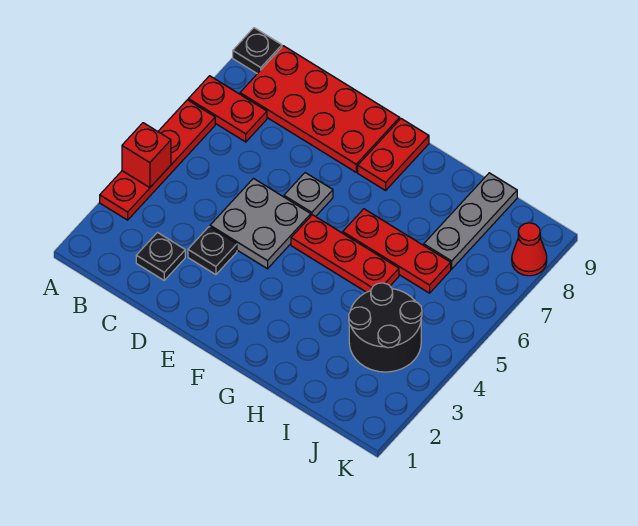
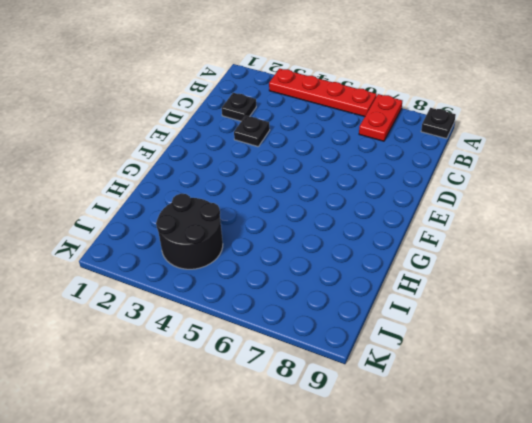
none -> red 2x4 plate [240,46,400,172]
none -> grey 2x2 plate [210,179,311,269]
none -> grey 1x1 plate [284,173,333,217]

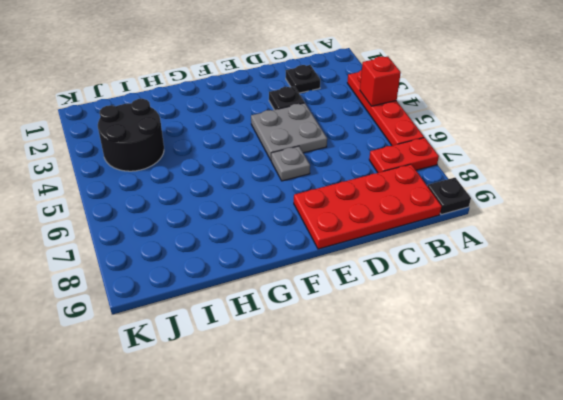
none -> red 1x3 plate [291,215,399,292]
none -> red 1x2 plate [358,119,429,190]
none -> red 1x3 plate [343,209,451,293]

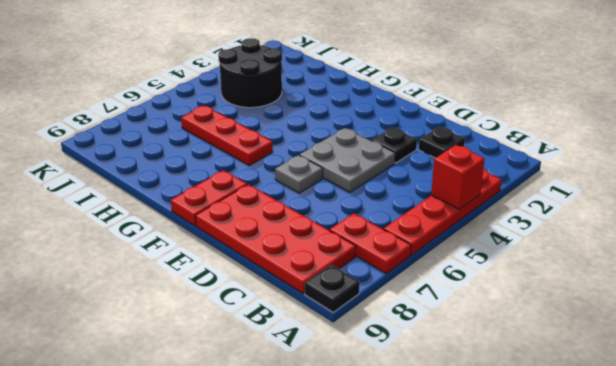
none -> red 1x3 plate [291,215,399,292]
none -> grey 1x3 plate [424,173,517,269]
none -> red 1x1 cone [512,223,547,276]

